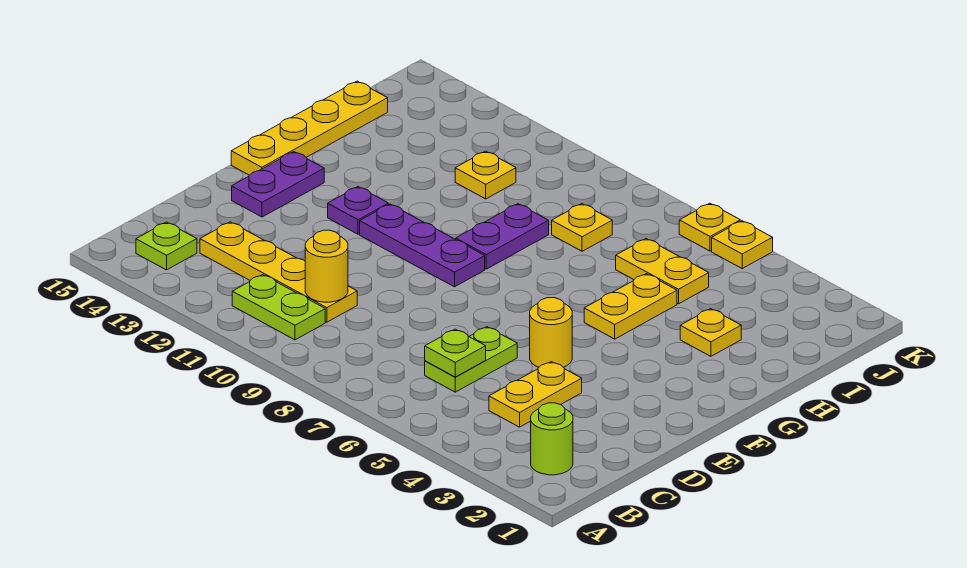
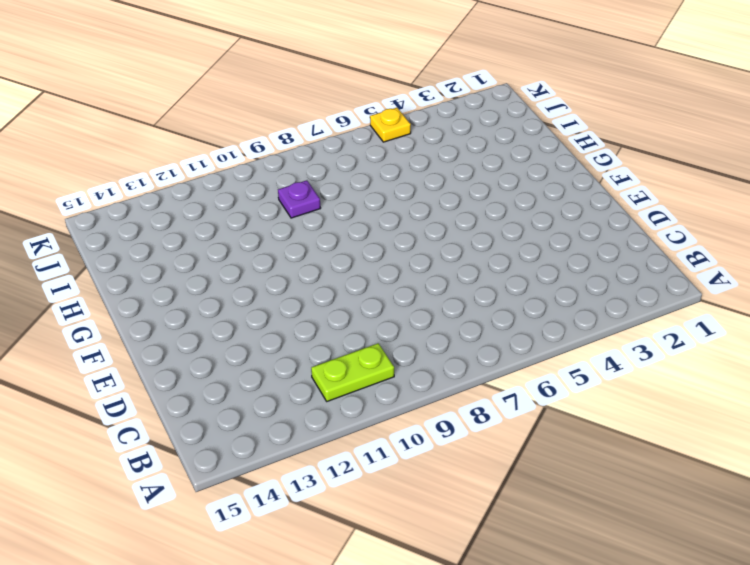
purple 1x1 plate [278,180,321,218] -> purple 1x1 plate moved to [328,187,388,234]
none -> lime 1x1 round brick [531,403,573,475]
none -> lime 1x1 plate [136,222,197,270]
none -> yellow 1x2 plate [489,362,582,427]

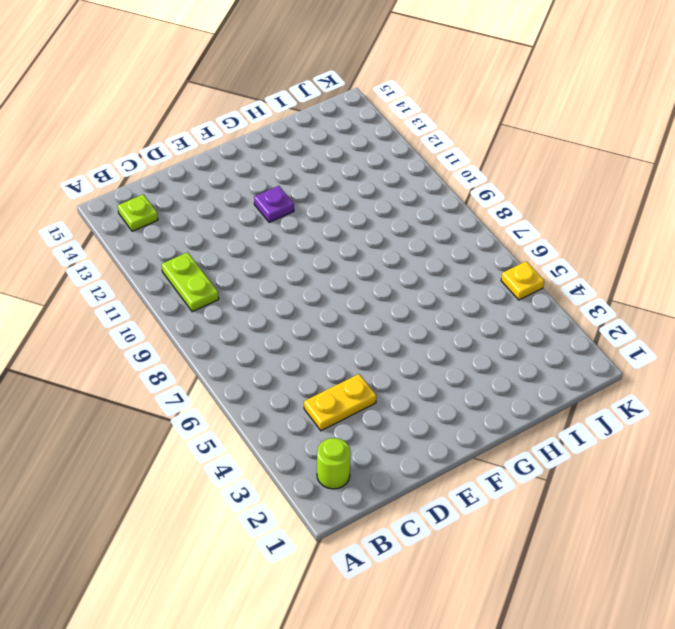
none -> lime 1x2 plate [425,327,517,392]
none -> yellow 1x4 plate [200,222,357,322]
none -> yellow 1x1 round brick [530,298,572,367]

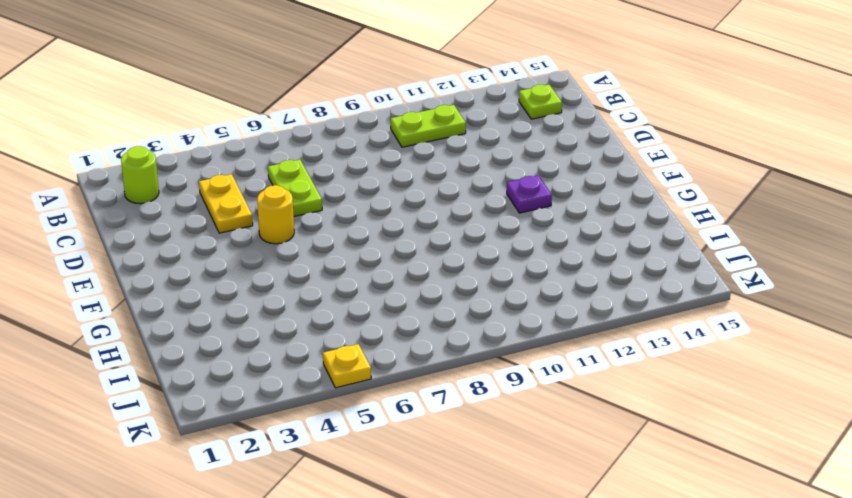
none -> yellow 1x4 plate [200,222,357,322]
none -> purple 1x2 plate [232,152,324,217]
none -> purple 1x3 plate [360,204,485,287]

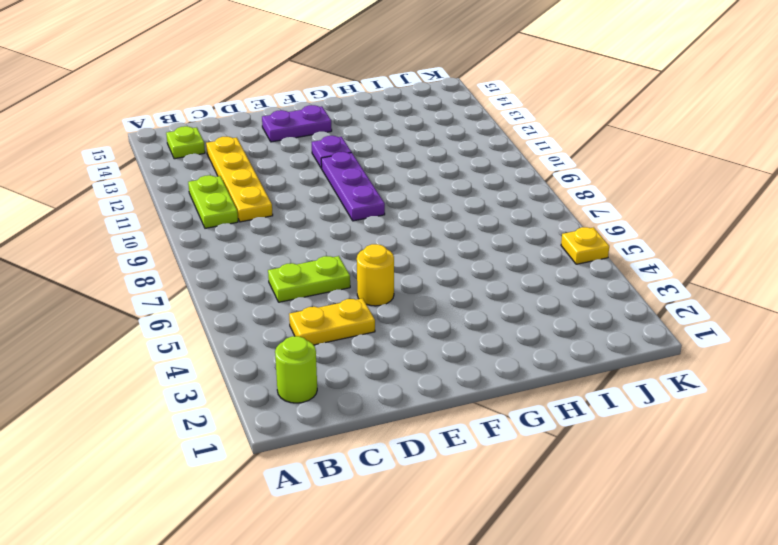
none -> yellow 1x4 plate [231,81,388,175]
none -> yellow 1x2 plate [584,274,677,339]
none -> purple 1x2 plate [456,204,549,269]

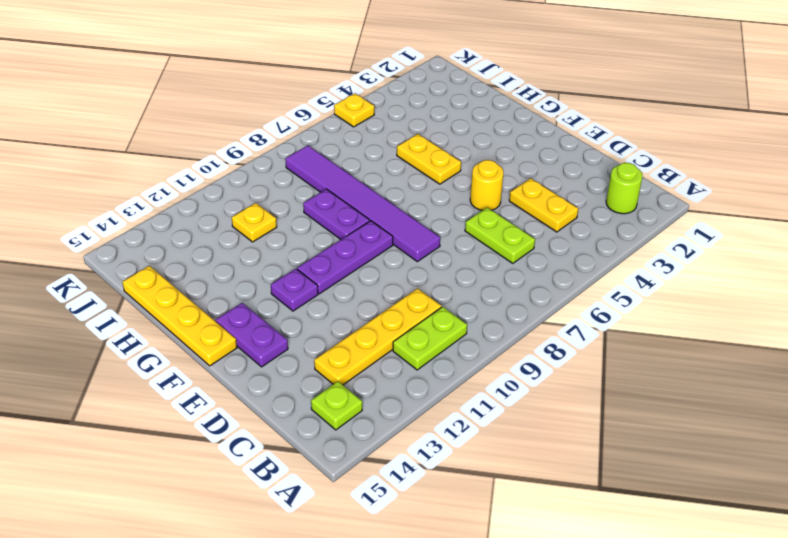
purple 1x6 tile [285,146,440,262] -> yellow 1x1 plate [552,204,612,251]
none -> yellow 1x1 plate [680,309,741,356]
none -> yellow 1x2 plate [616,239,709,304]
none -> yellow 1x1 plate [679,203,740,251]

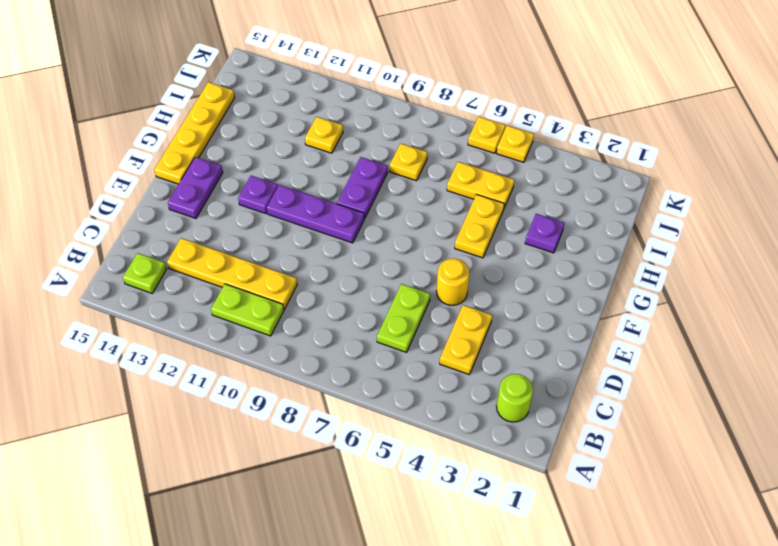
purple 1x1 plate [525,214,564,253] -> yellow 1x1 plate [680,309,741,356]
none -> lime 1x1 plate [425,329,486,377]
none -> yellow 1x1 round brick [305,230,348,302]

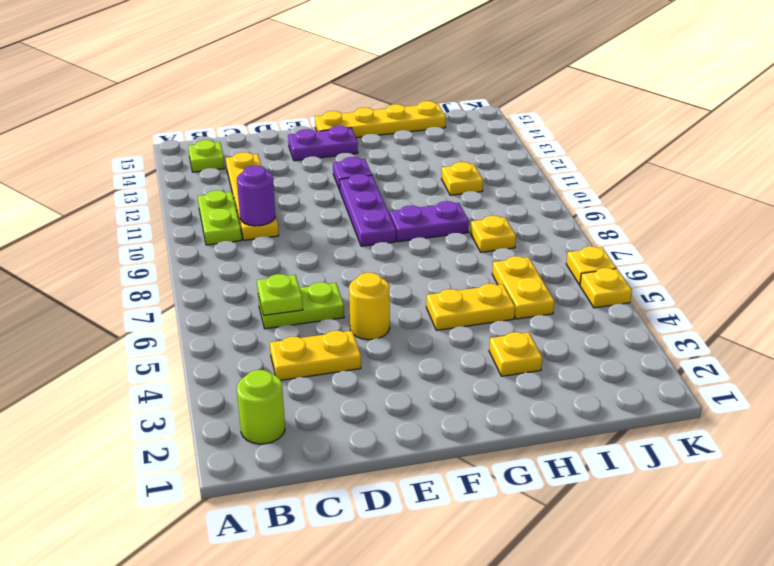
purple 1x1 round brick [237,166,275,226] -> yellow 1x1 round brick [305,230,348,302]

